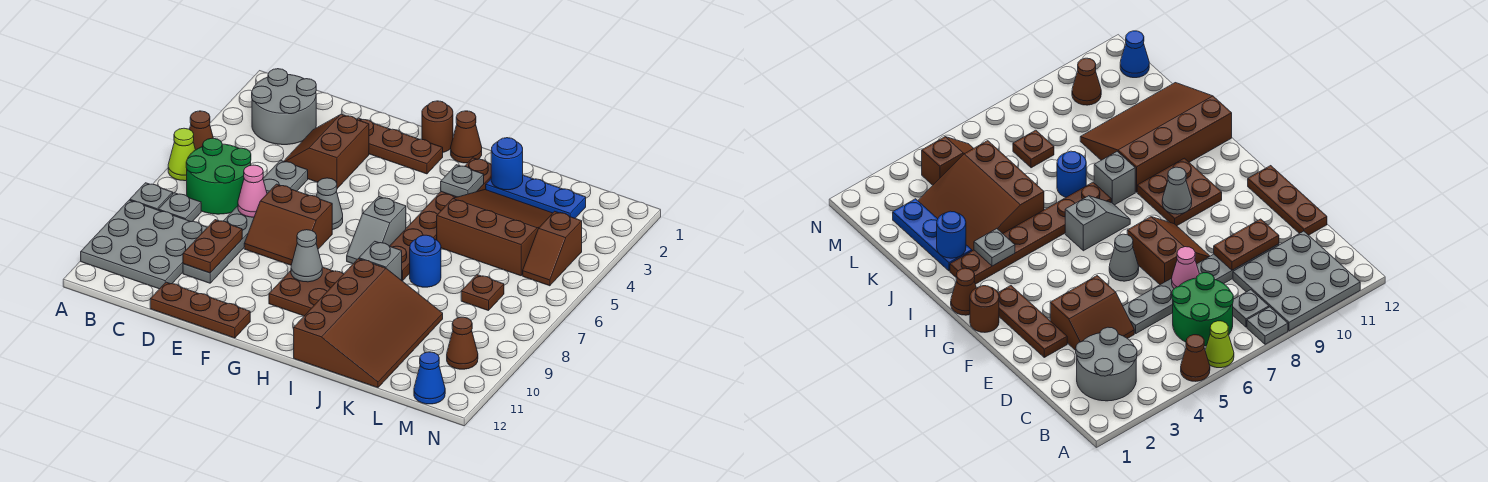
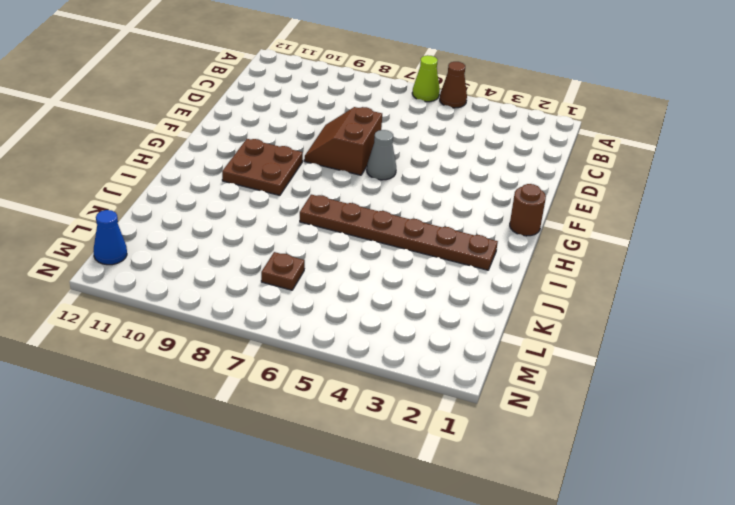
none -> grey 1x1 plate [130,183,173,210]
none -> grey 3x3 plate [81,200,207,289]
none -> grey 2x2 round brick [252,69,316,145]
none -> green 2x2 round brick [186,138,251,214]

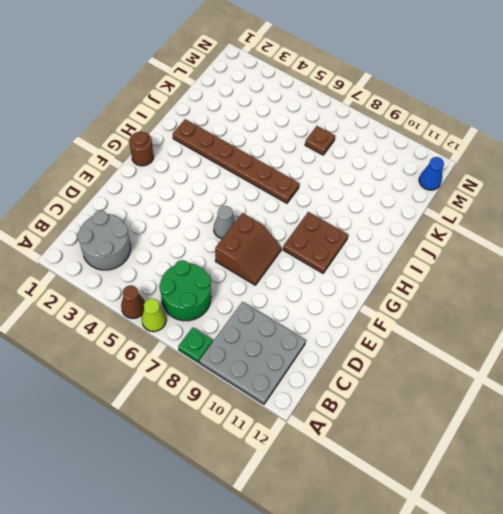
green 1x1 plate [178,328,213,362] -> grey 1x1 plate [130,183,173,210]
none -> grey 1x1 plate [158,193,201,222]
none -> brown 2x2 slope [284,114,369,189]
none -> grey 1x6 plate [183,160,308,283]
none -> brown 1x3 plate [150,282,250,338]

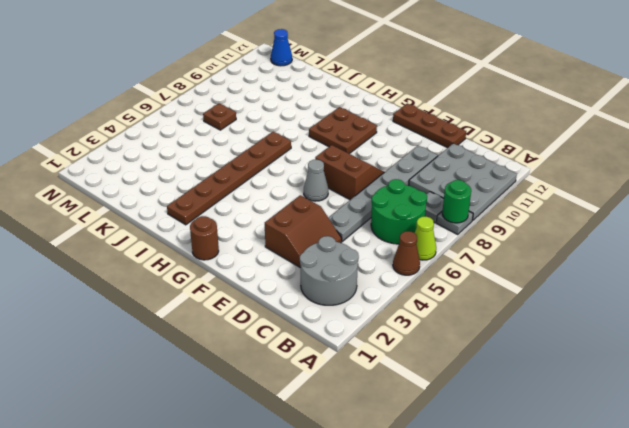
green 1x1 round brick [442,180,471,223] -> none
none -> brown 1x3 plate [357,118,443,174]
none -> brown 1x1 cone [451,111,482,163]
none -> grey 1x2 slope [347,197,406,264]
none -> grey 1x1 brick [359,241,402,280]

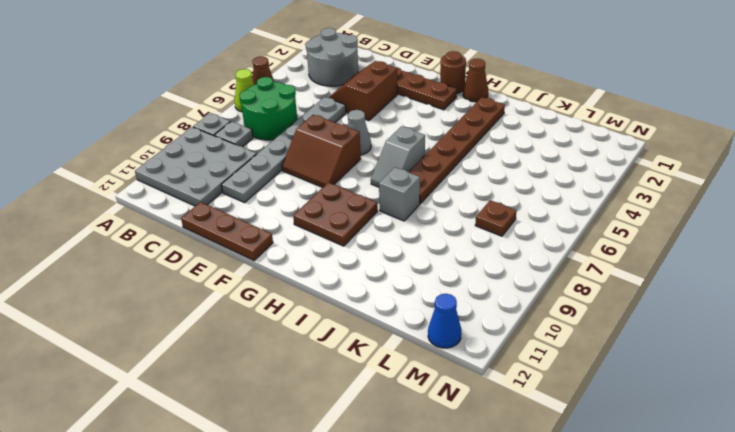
none -> brown 3x4 slope [294,259,443,388]
none -> blue 1x3 plate [486,175,586,218]
none -> brown 3x3 slope [437,190,552,276]
none -> blue 1x1 round brick [410,235,441,287]

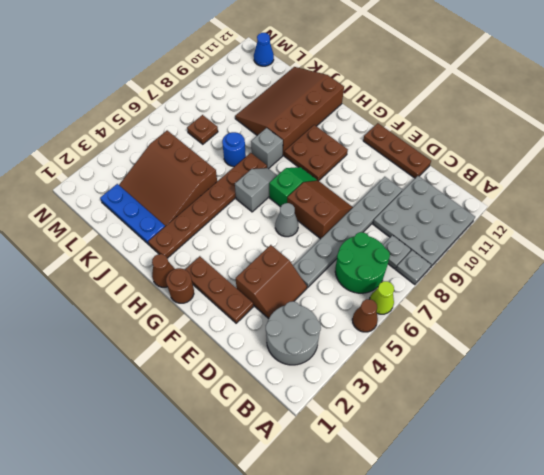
green 1x2 slope [269,167,317,207] -> none
none -> brown 1x2 slope [523,211,582,286]
none -> brown 1x1 cone [447,317,478,369]
none -> pink 1x1 cone [238,165,267,217]
none -> brown 1x2 plate [183,220,242,273]

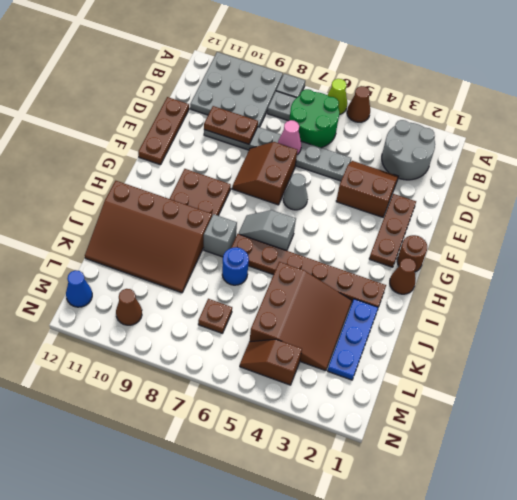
none -> grey 1x1 cone [291,230,322,282]
none -> grey 1x1 plate [441,165,484,197]
none -> blue 1x1 round brick [491,138,523,190]

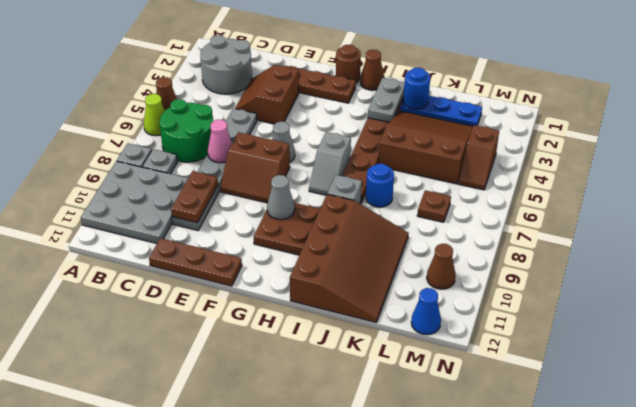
grey 1x2 plate [368,78,405,122] -> grey 1x1 plate [441,165,484,197]

